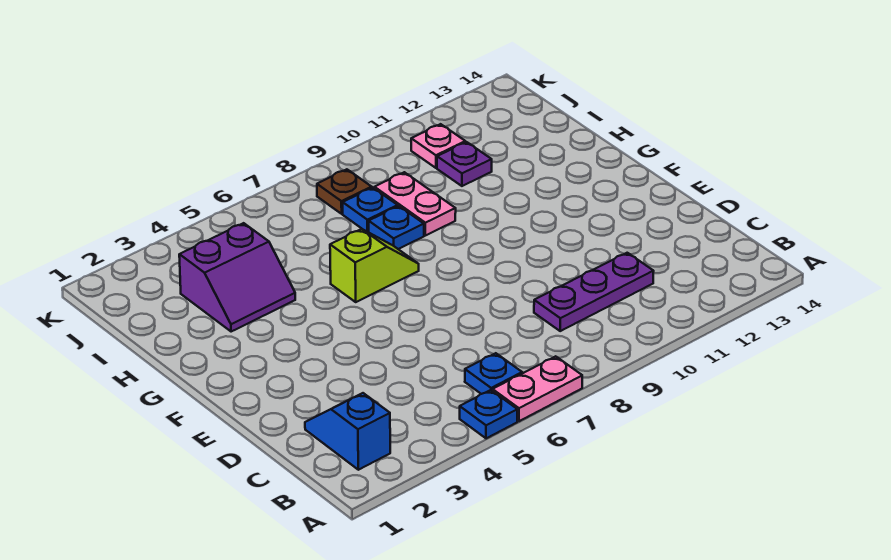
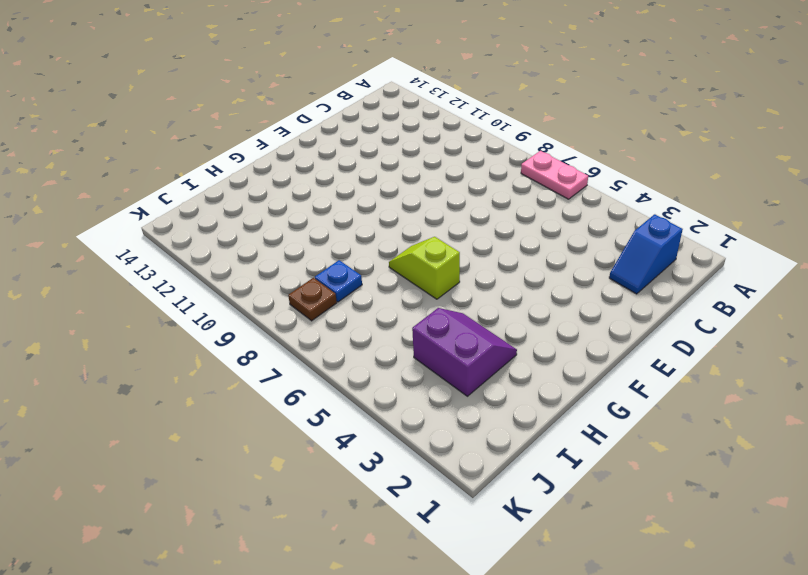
none -> blue 1x1 plate [460,390,517,438]
none -> blue 1x1 plate [465,353,522,394]
none -> purple 1x3 plate [534,253,654,331]

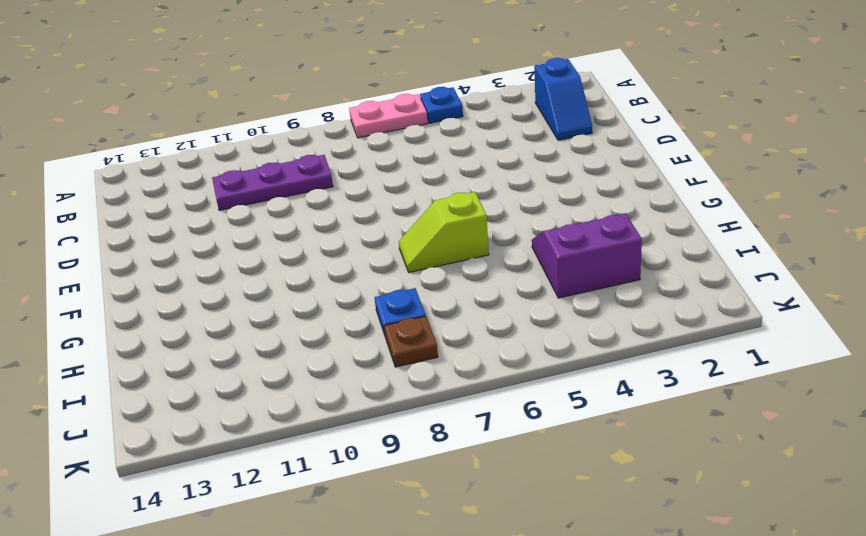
none -> blue 1x1 plate [465,353,522,394]
none -> blue 1x1 plate [369,206,424,249]
none -> pink 1x2 plate [374,172,456,236]

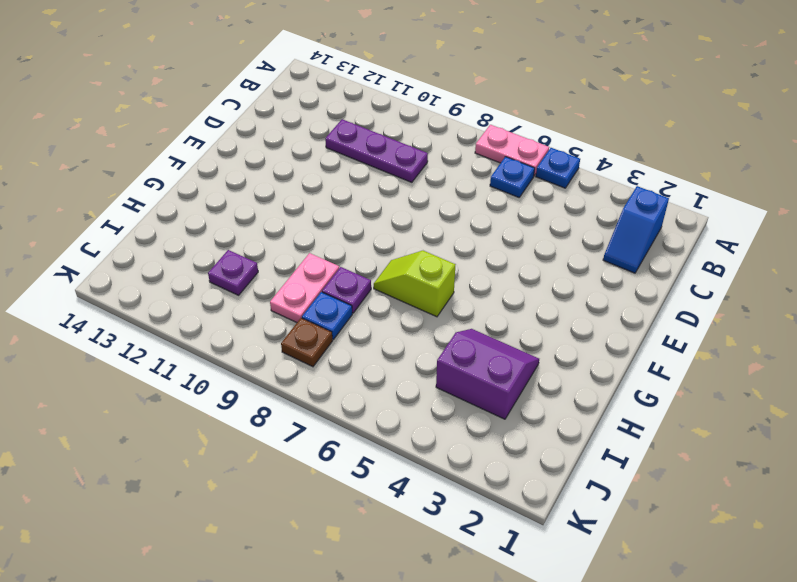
purple 1x1 plate [322,267,371,313] -> blue 1x1 plate [369,206,424,249]
none -> pink 1x1 plate [411,124,465,168]

